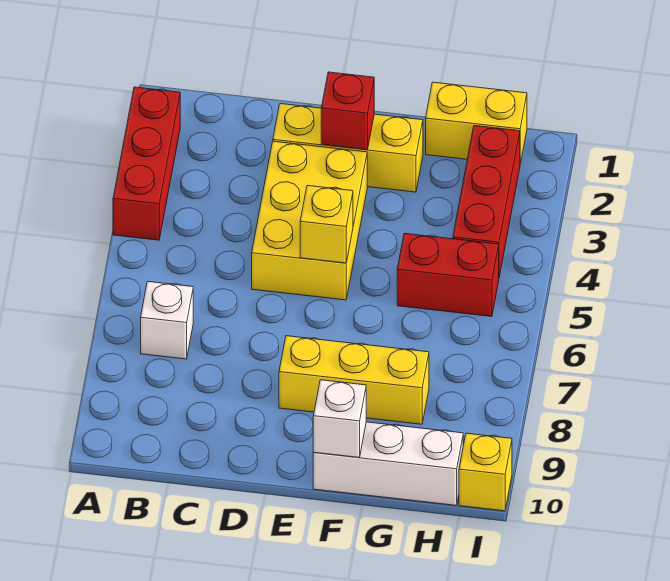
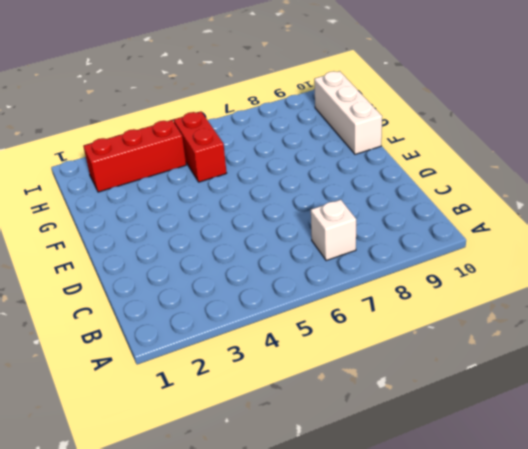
none -> red 1x3 brick [113,87,180,240]
none -> yellow 1x3 brick [273,104,423,192]
none -> yellow 2x3 brick [252,141,367,300]

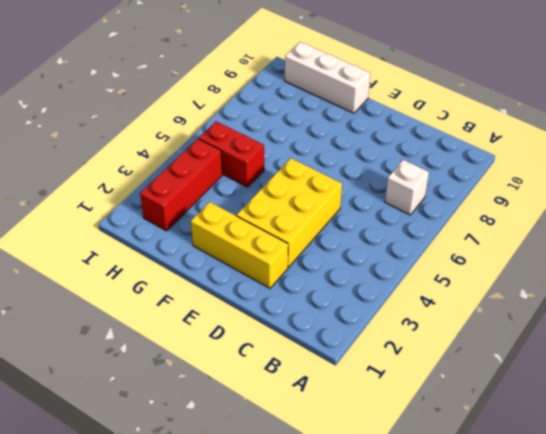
none -> red 1x3 brick [113,87,180,240]
none -> yellow 1x3 brick [279,336,429,424]
none -> yellow 1x2 brick [426,82,527,164]

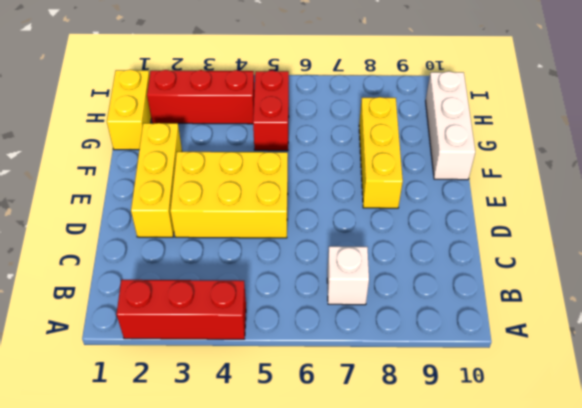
none -> yellow 1x1 brick [459,433,512,511]
none -> red 1x1 brick [321,72,374,150]
none -> yellow 1x1 brick [300,185,353,263]

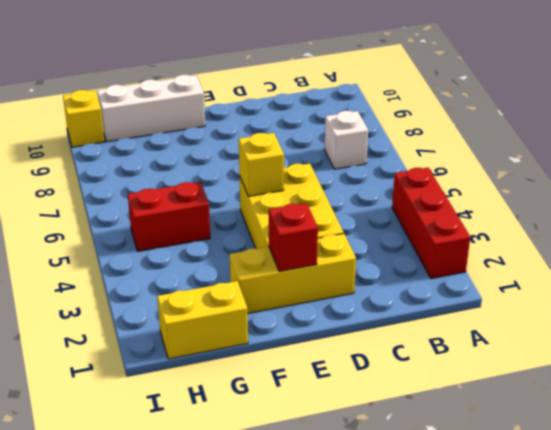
none -> yellow 1x3 brick [279,336,429,424]
none -> red 1x3 brick [453,126,520,277]
none -> white 1x1 brick [313,380,366,457]

